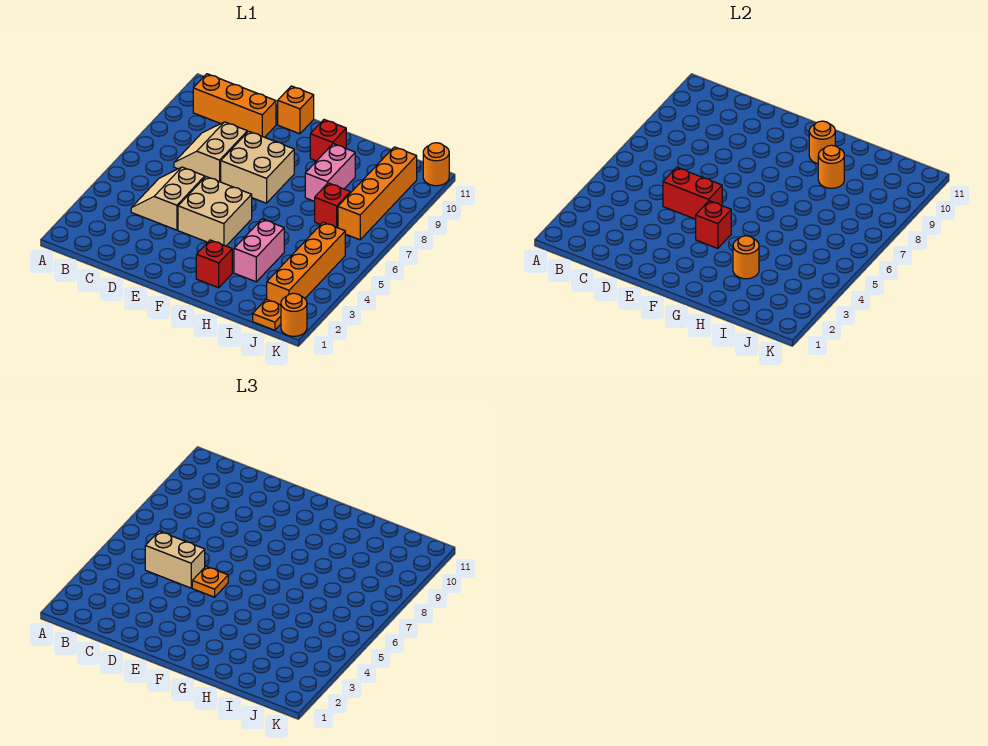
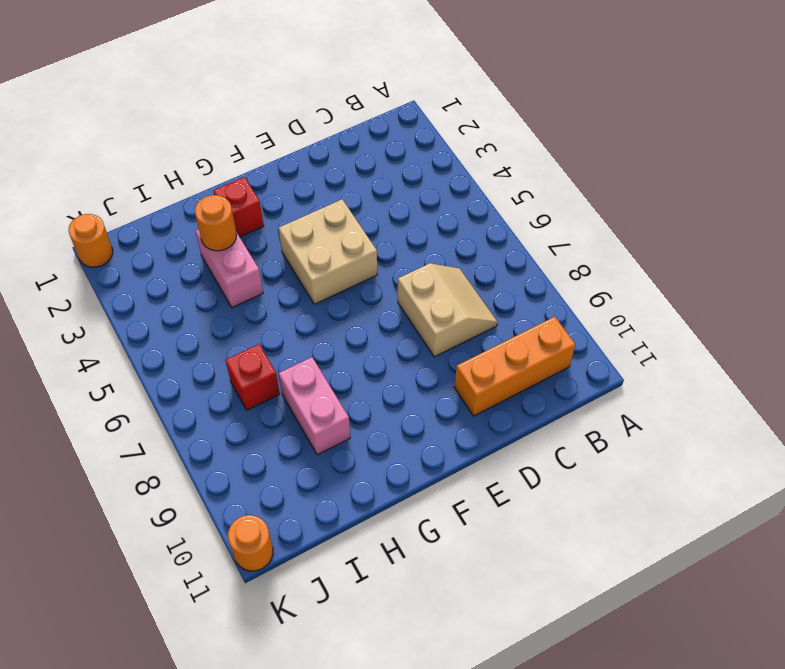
none -> tan 2x2 slope [131,167,205,230]
none -> tan 2x2 brick [221,131,294,203]
none -> orange 1x1 brick [278,86,314,134]

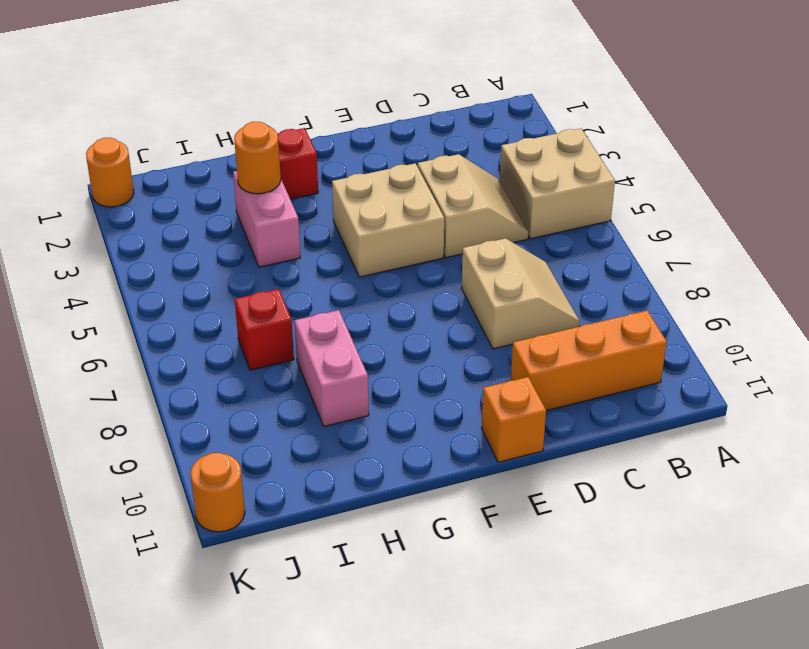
tan 2x2 brick [500,129,615,239] -> tan 2x2 brick moved to [221,131,294,203]
none -> red 1x1 brick [310,120,346,161]
none -> orange 1x1 plate [253,299,281,330]
none -> orange 1x4 brick [267,222,346,305]

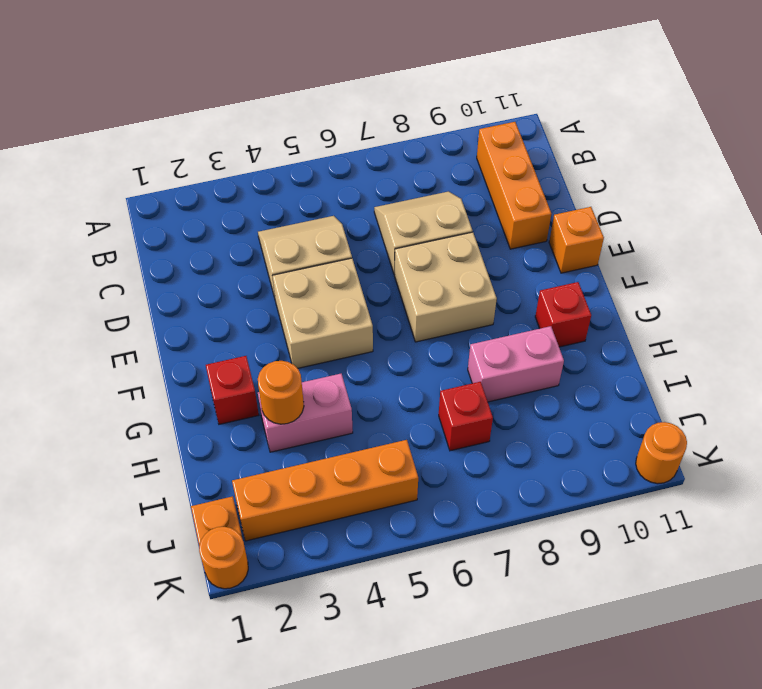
none -> orange 1x4 brick [338,147,417,240]
none -> red 1x2 brick [663,167,722,219]
none -> red 1x1 brick [696,201,731,248]

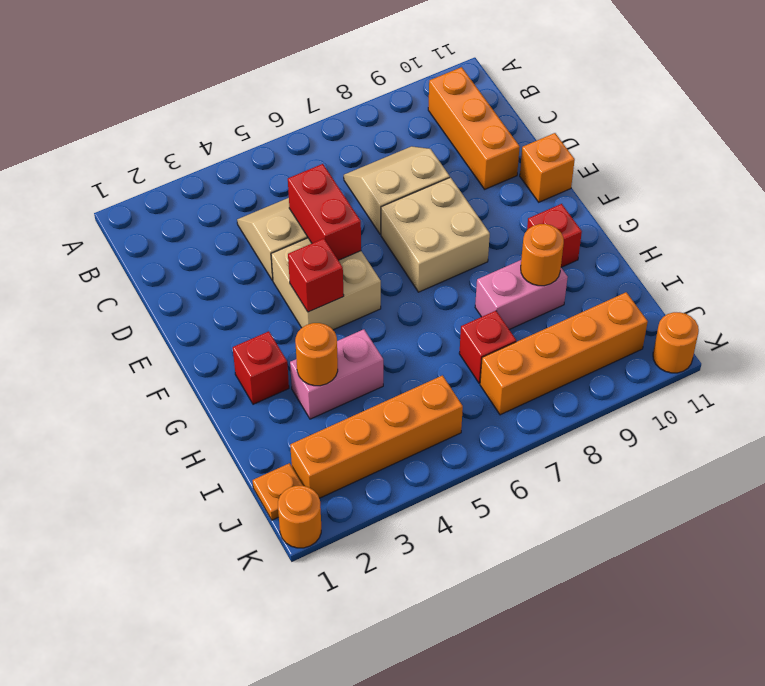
none -> orange 1x1 round brick [809,121,835,164]
none -> tan 1x2 brick [145,531,205,588]
none -> orange 1x1 plate [192,566,228,597]

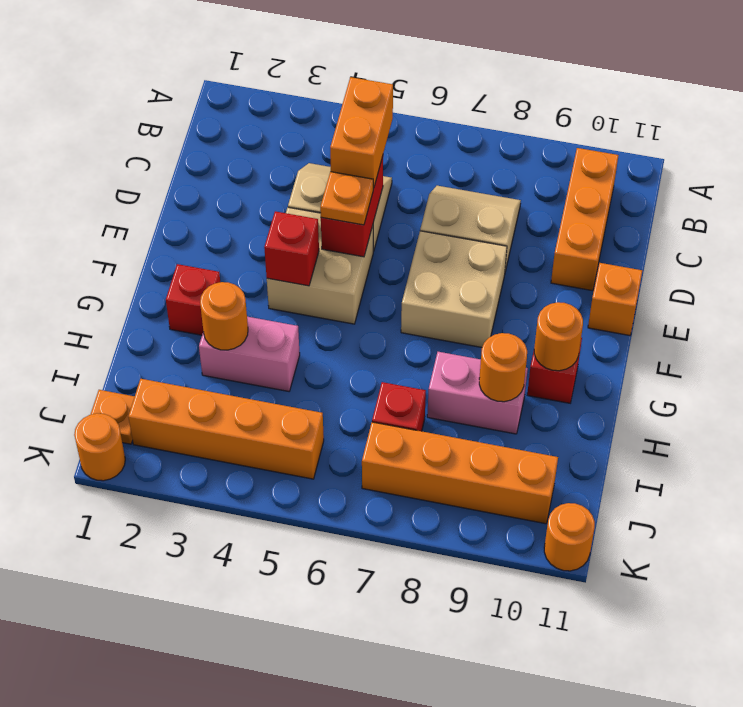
orange 1x2 brick [330,77,393,188] -> tan 1x2 brick [145,531,205,588]

